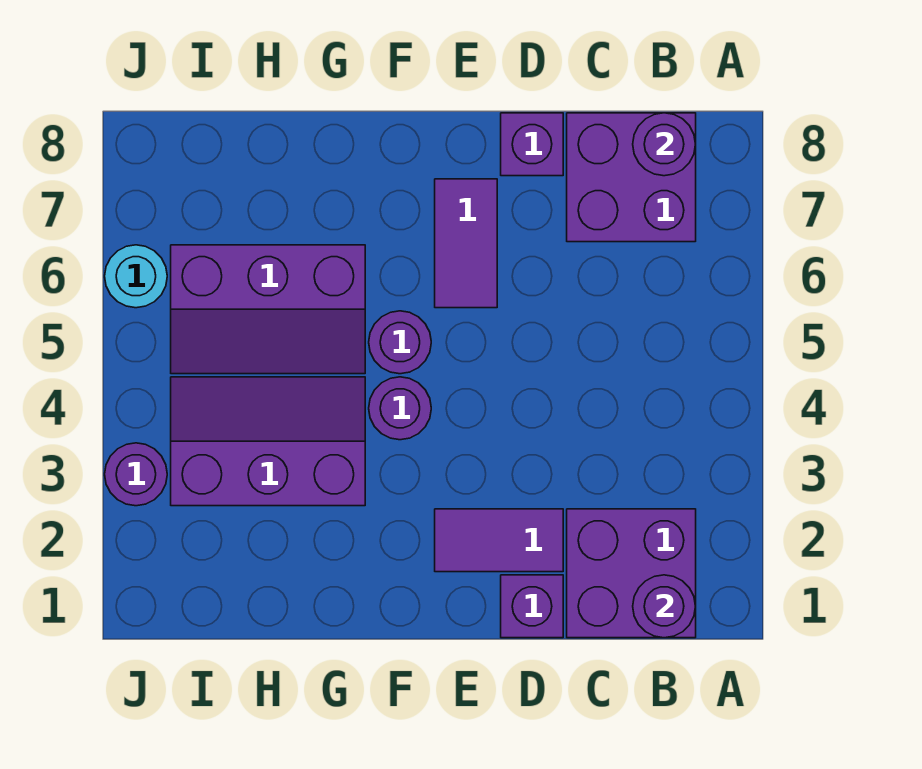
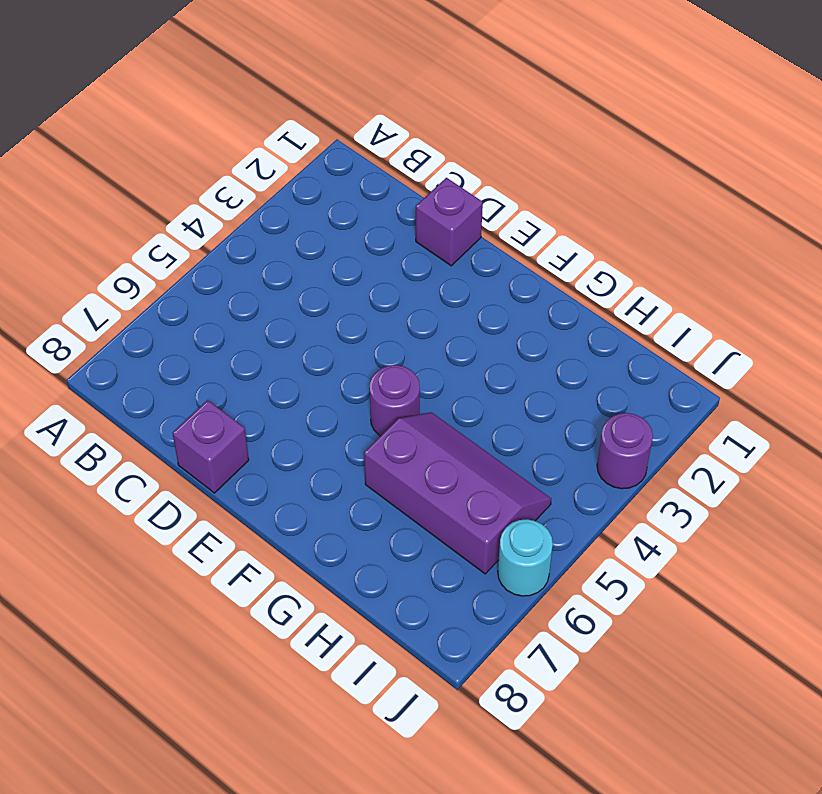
none -> purple 2x2 brick [567,509,696,638]
none -> purple 2x2 brick [567,113,696,242]
none -> purple 1x2 tile [435,509,563,572]

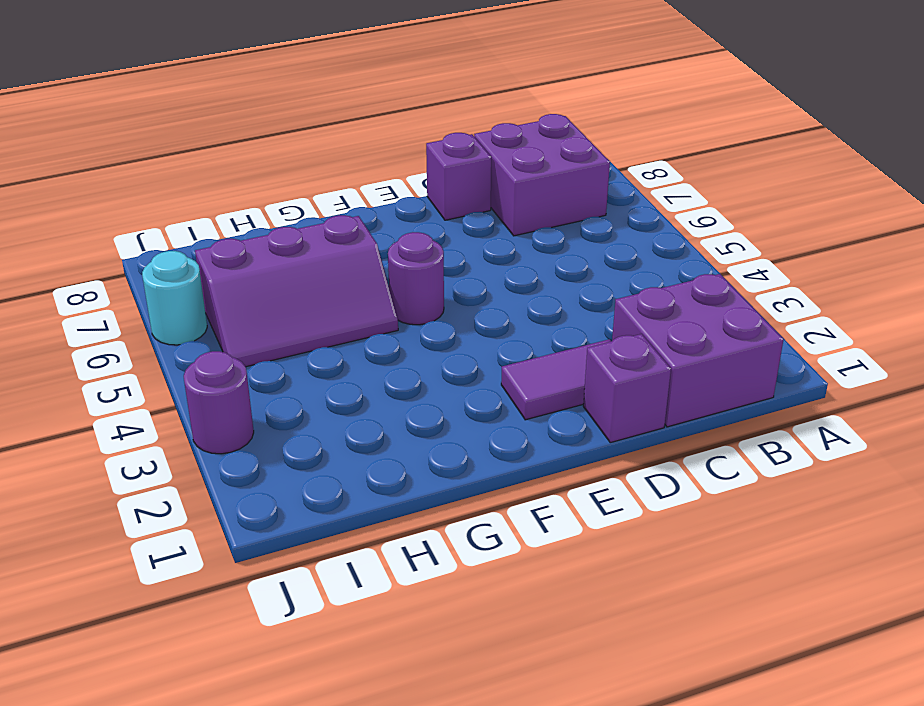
none -> purple 1x2 tile [435,179,497,308]
none -> purple 1x1 round brick [369,377,431,440]
none -> purple 2x3 slope [171,377,365,506]

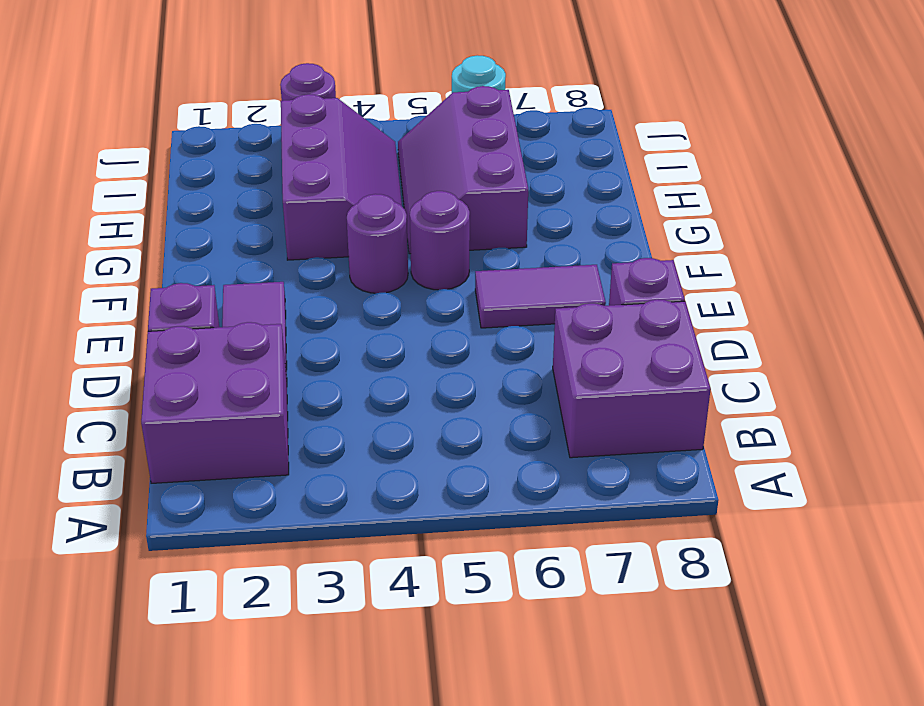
none -> purple 1x1 round brick [633,575,695,638]
none -> purple 1x1 round brick [633,113,695,176]

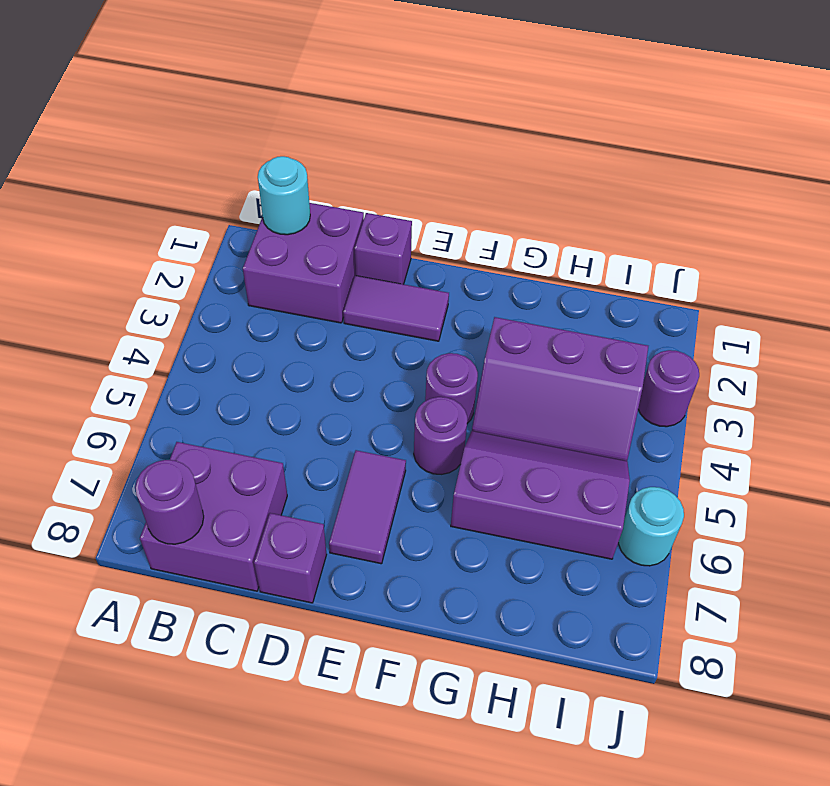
cyan 1x1 round brick [258,156,310,235] -> purple 1x1 round brick [633,575,695,638]

